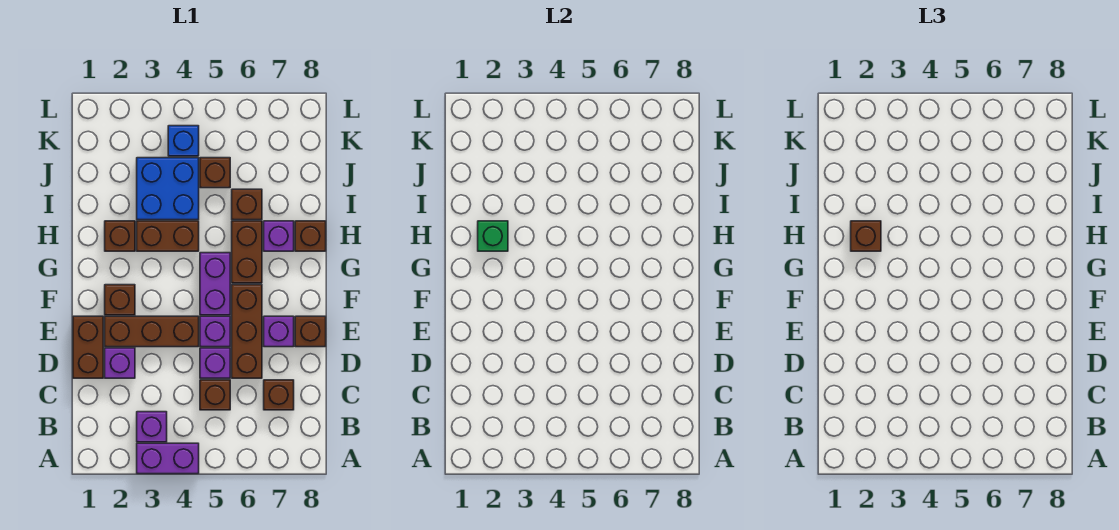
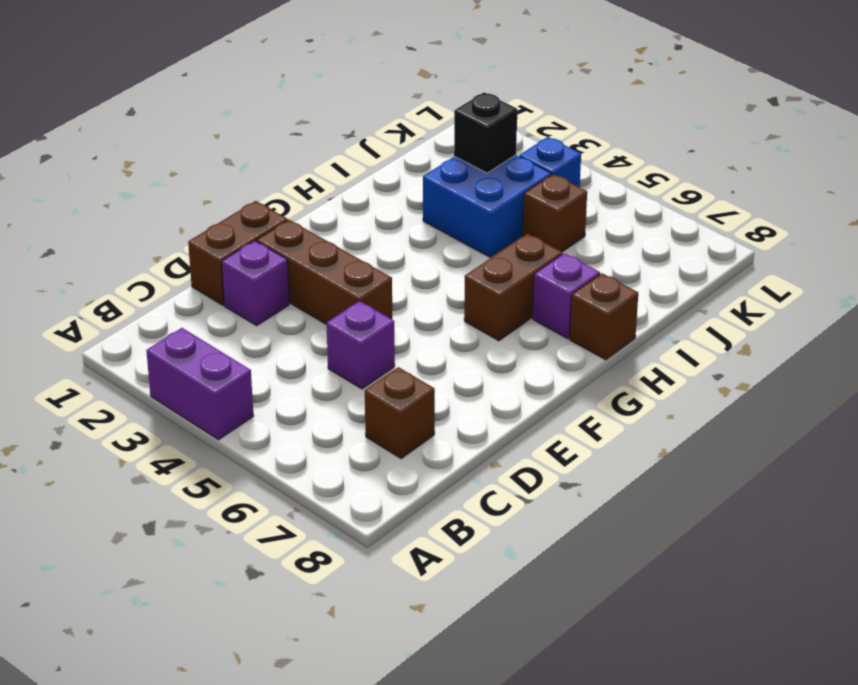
black 1x1 brick [454,92,517,173] -> none
none -> purple 1x1 brick [137,412,167,442]
none -> brown 1x1 brick [200,380,230,410]
none -> brown 1x3 brick [232,285,262,378]

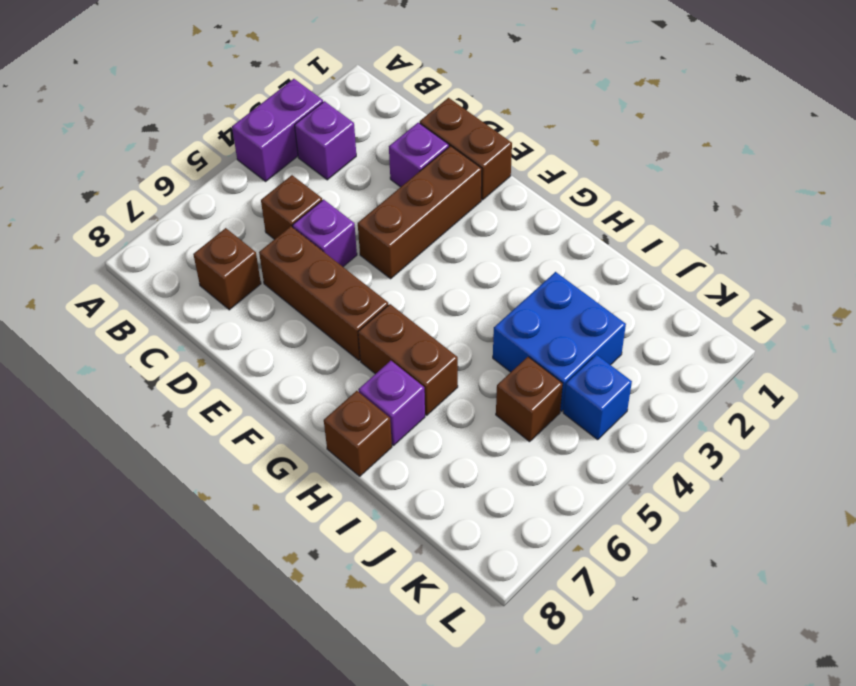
none -> purple 1x1 brick [200,316,230,347]
none -> purple 1x1 brick [264,316,294,347]
none -> brown 1x1 brick [295,316,326,347]

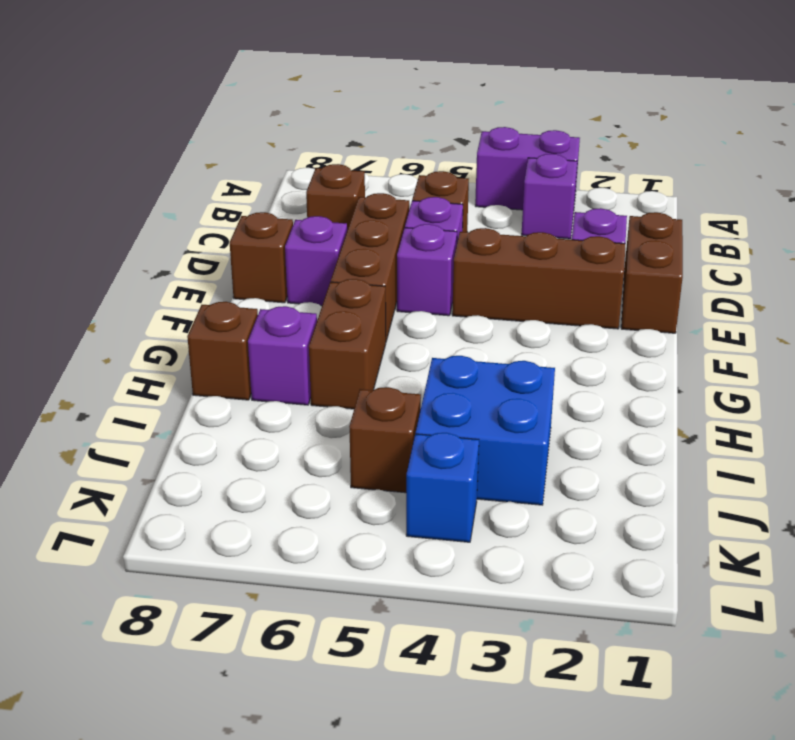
none -> brown 1x1 brick [105,285,135,315]
none -> purple 1x2 brick [200,253,230,315]
none -> brown 1x1 brick [105,221,135,251]

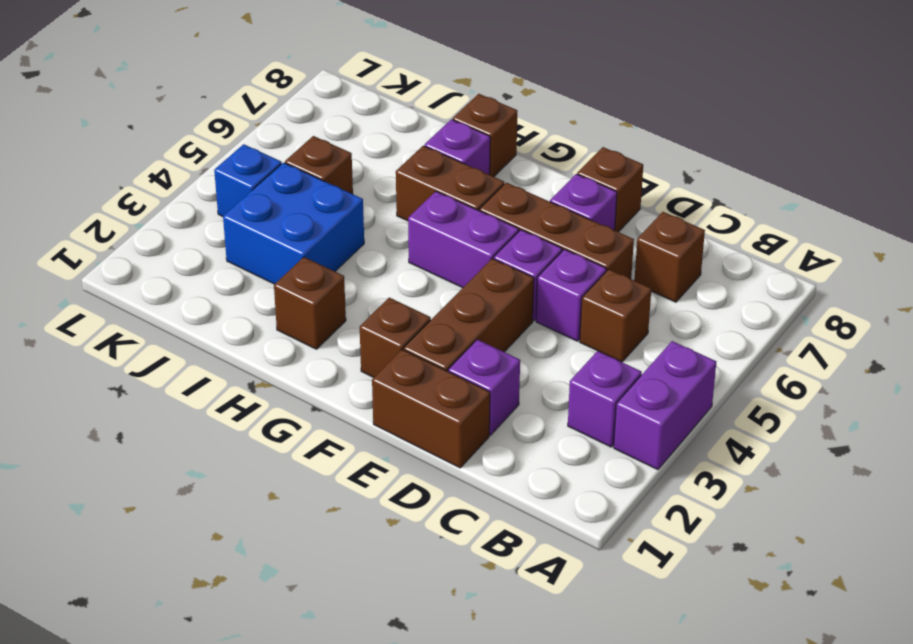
none -> brown 1x2 brick [137,221,199,251]
none -> brown 1x1 brick [232,189,262,220]
none -> green 1x1 brick [478,221,508,251]

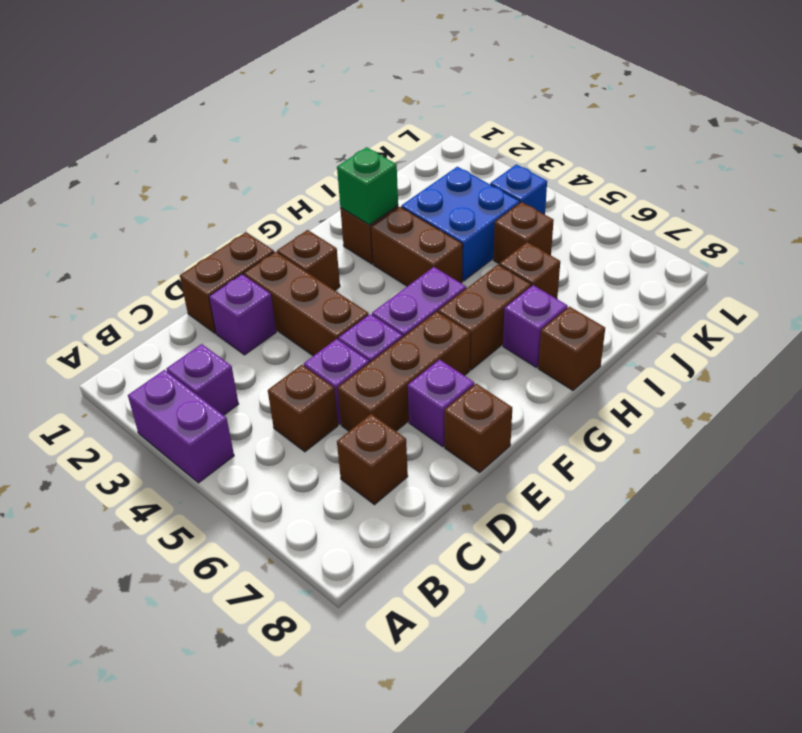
none -> brown 1x1 brick [851,221,881,251]

